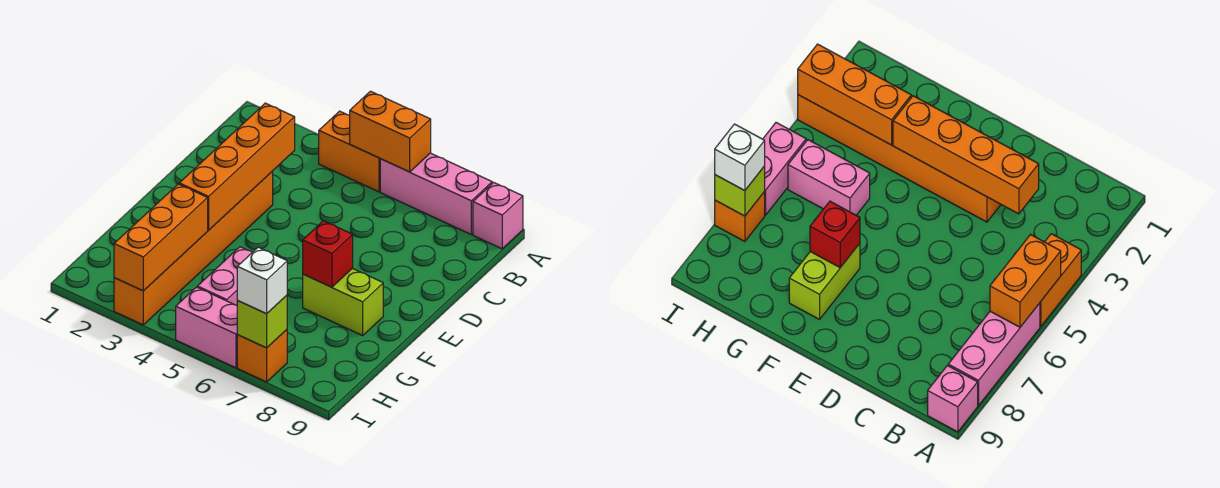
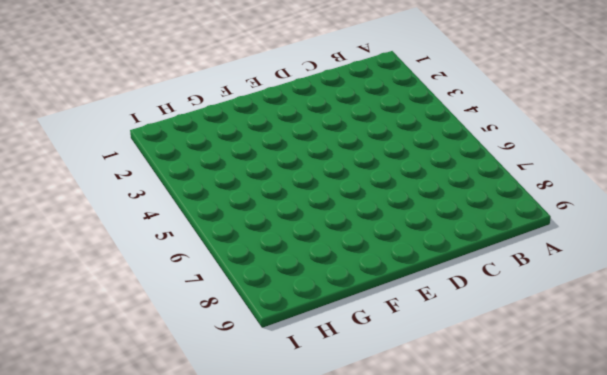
none -> orange 1x2 brick [319,111,380,192]
none -> pink 1x3 brick [380,153,492,234]
none -> pink 1x1 brick [473,183,523,249]

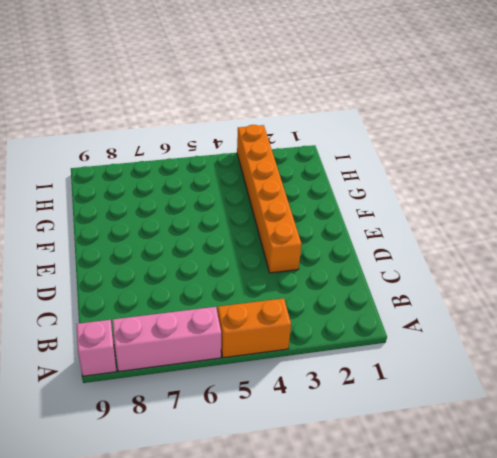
none -> lime 1x2 brick [303,268,383,336]
none -> pink 1x2 brick [197,247,252,305]
none -> pink 1x2 brick [176,287,238,368]

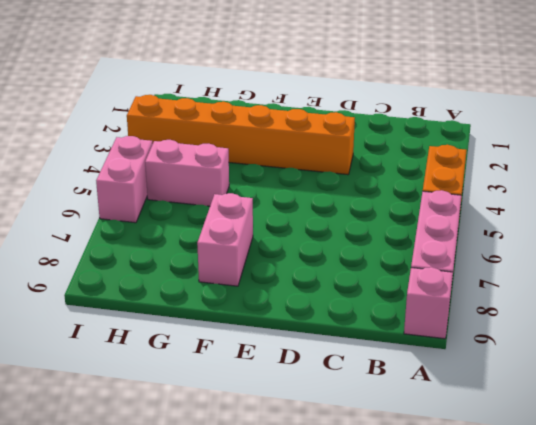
pink 1x2 brick [197,193,253,286] -> lime 1x2 brick [303,268,383,336]
none -> orange 1x1 brick [237,330,287,382]
none -> orange 1x2 brick [350,91,431,172]
none -> orange 1x4 brick [179,103,295,230]

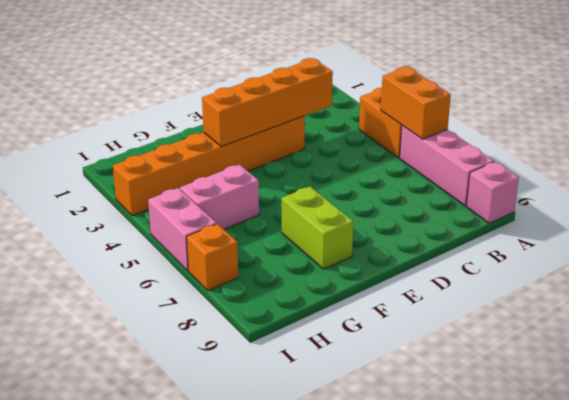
none -> red 1x1 brick [303,221,353,287]
none -> orange 1x3 brick [114,184,208,291]
none -> lime 1x1 brick [237,295,287,348]

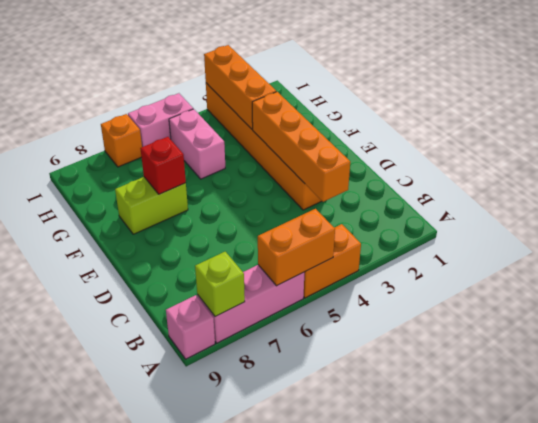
lime 1x1 brick [195,252,245,317] -> lime 1x1 brick moved to [237,295,287,348]
none -> white 1x1 brick [237,247,287,314]

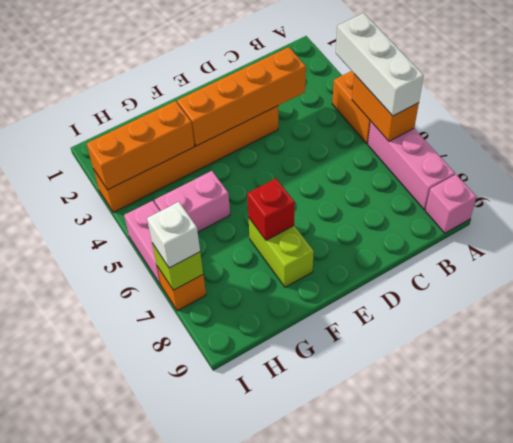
white 1x3 brick [336,13,424,116] -> none

